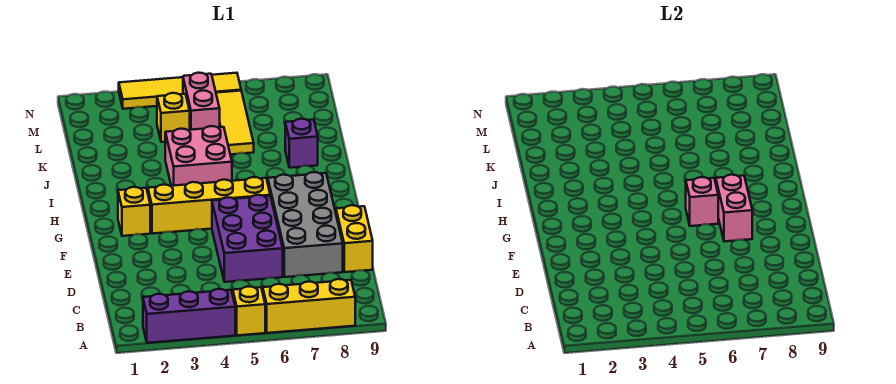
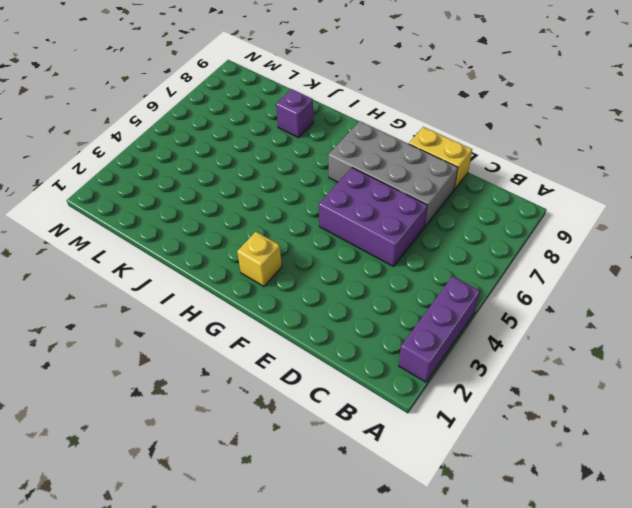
none -> yellow 1x1 brick [233,286,265,335]
none -> yellow 1x3 brick [263,279,355,333]
none -> yellow 1x4 brick [148,177,270,234]

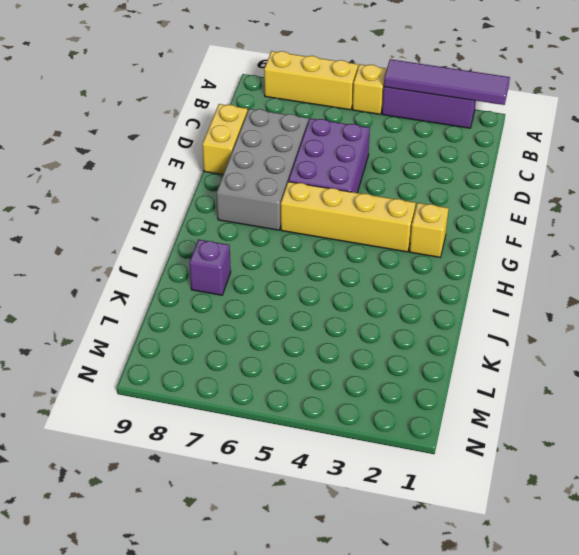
purple 1x4 tile [384,59,510,105] -> none
none -> pink 2x2 brick [165,126,232,186]
none -> yellow 1x3 tile [216,91,254,154]
none -> yellow 1x1 brick [157,93,190,142]

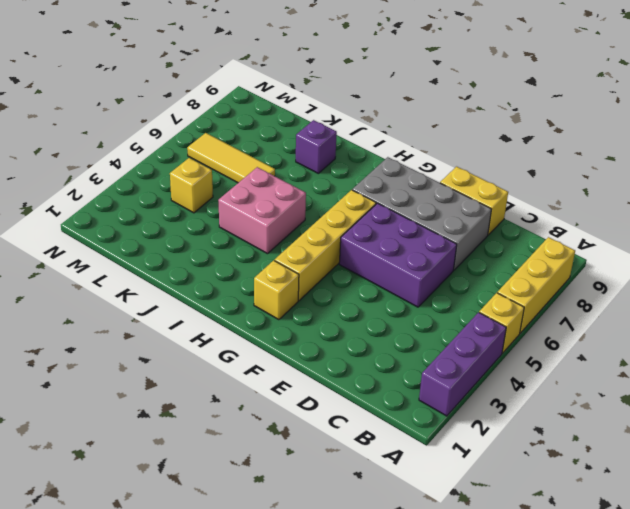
none -> pink 1x2 brick [183,73,220,130]
none -> yellow 1x4 tile [119,73,241,109]
none -> pink 1x2 brick [716,174,752,241]

